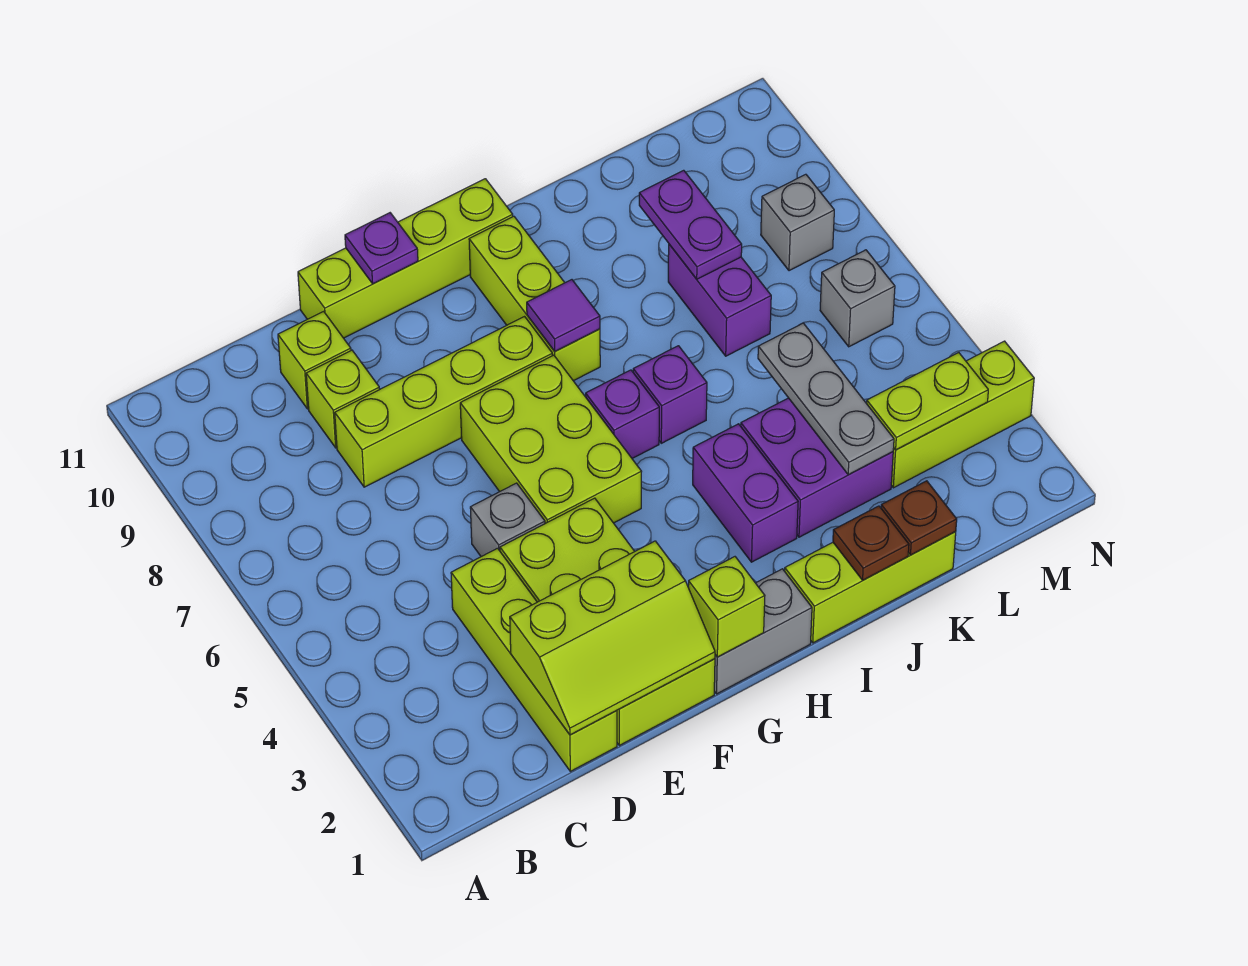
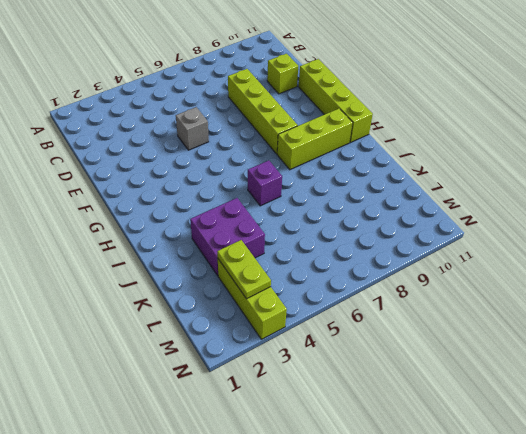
none -> lime 1x4 brick [451,548,617,771]
none -> lime 1x1 brick [306,350,380,448]
none -> lime 2x4 brick [500,498,715,745]

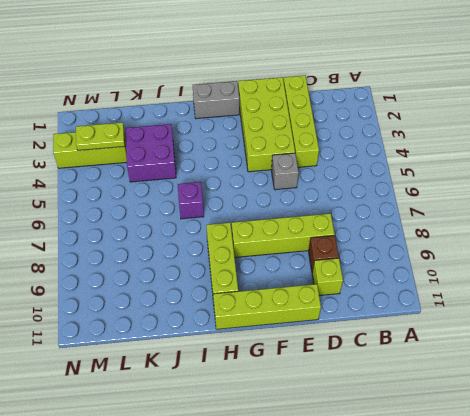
brown 1x1 brick [309,236,339,272] -> lime 1x1 brick [306,350,380,448]
none -> lime 2x3 brick [460,355,642,524]
none -> purple 1x1 brick [586,370,659,458]
none -> lime 1x3 brick [785,532,956,643]

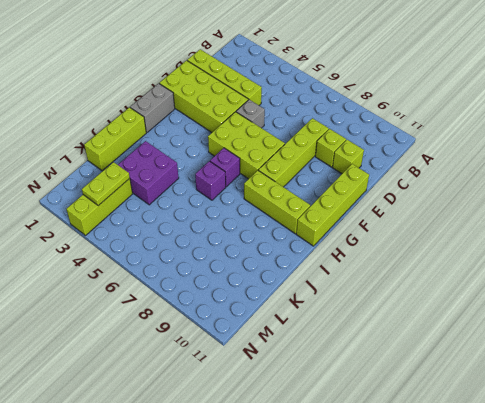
none -> purple 1x2 brick [693,424,798,562]
none -> purple 1x2 brick [668,244,771,356]
none -> grey 1x1 brick [820,250,895,347]

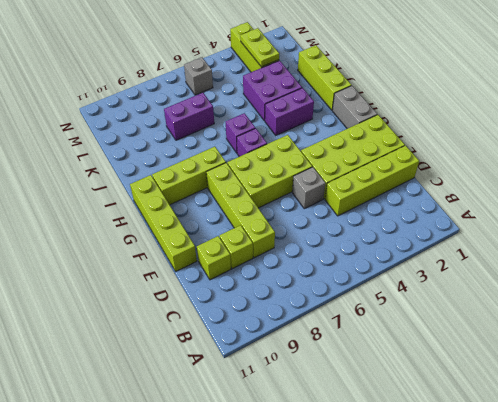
none -> grey 1x1 brick [761,174,834,271]
none -> lime 2x3 slope [510,541,715,735]
none -> purple 1x1 plate [345,213,418,284]

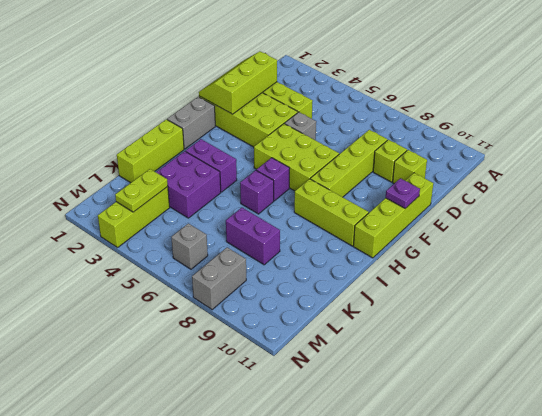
grey 1x2 brick [192,247,246,310] -> grey 1x1 brick [761,174,834,271]
none -> lime 1x1 brick [688,557,765,657]
none -> purple 1x1 tile [527,280,600,351]
none -> brown 1x1 plate [833,506,909,580]

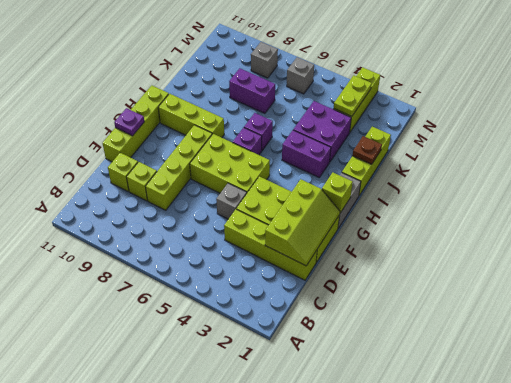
none -> purple 1x1 tile [527,280,600,351]
none -> brown 1x1 plate [881,481,957,555]
none -> grey 1x3 plate [758,323,894,475]

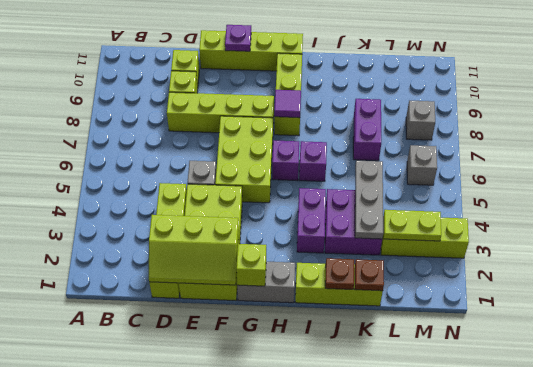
none -> purple 1x2 plate [639,170,742,279]

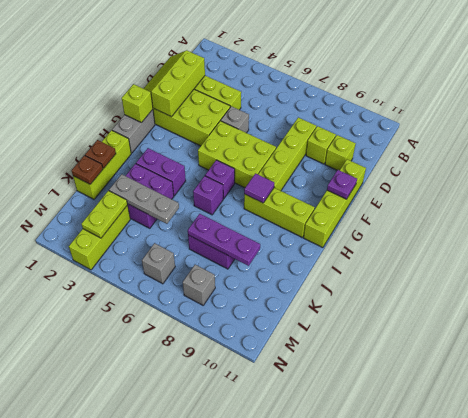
purple 1x3 plate [188,214,260,266] -> purple 1x2 plate [639,170,742,279]

